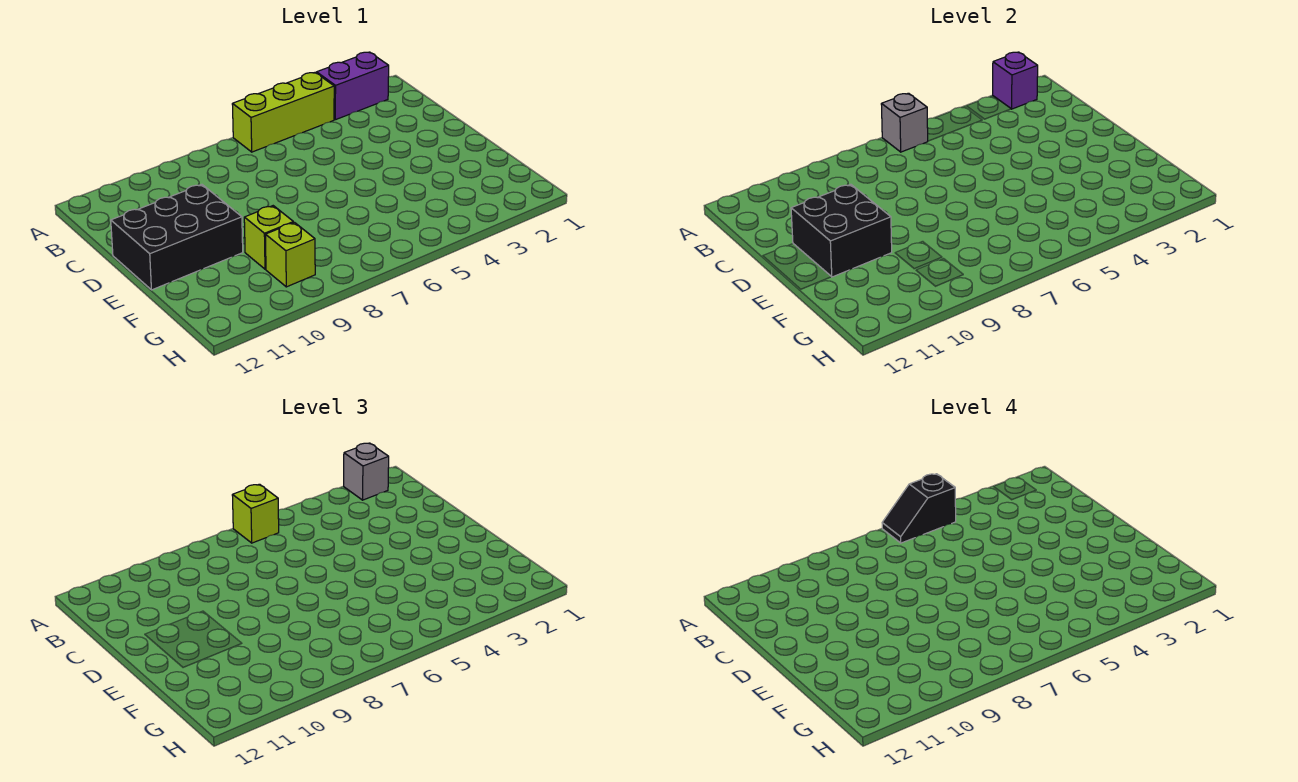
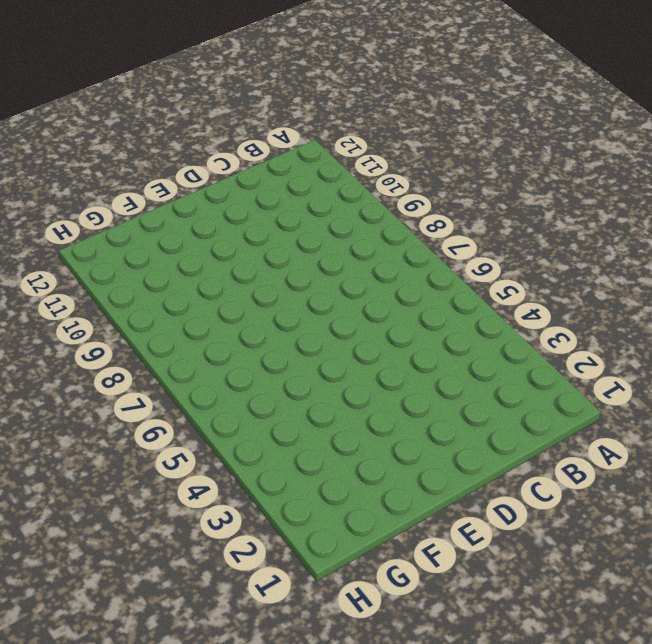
none -> purple 1x2 brick [317,52,389,120]
none -> lime 1x3 brick [232,73,334,152]

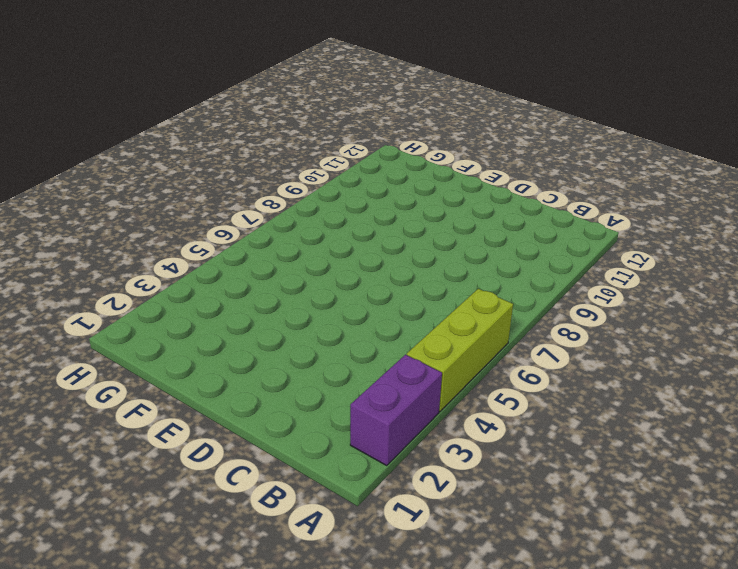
none -> black 2x3 brick [111,184,243,290]
none -> lime 1x1 brick [244,206,293,269]

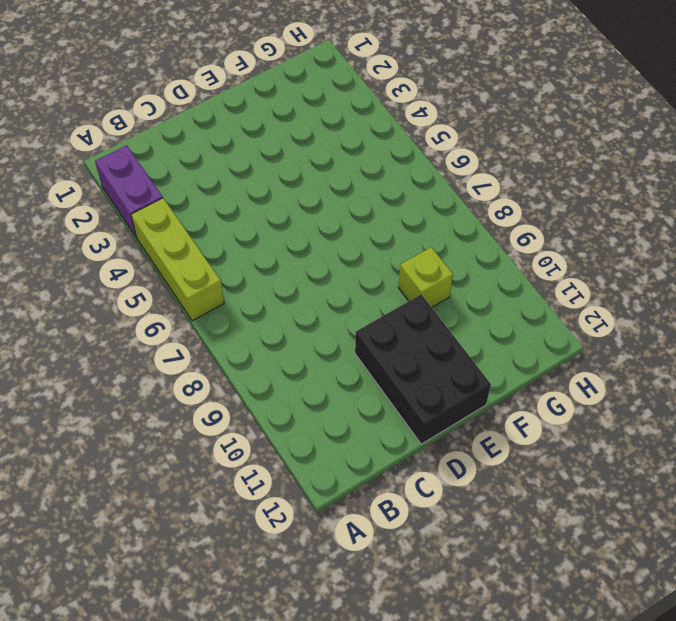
none -> lime 1x1 brick [265,222,315,287]
none -> purple 1x1 brick [993,52,1038,109]

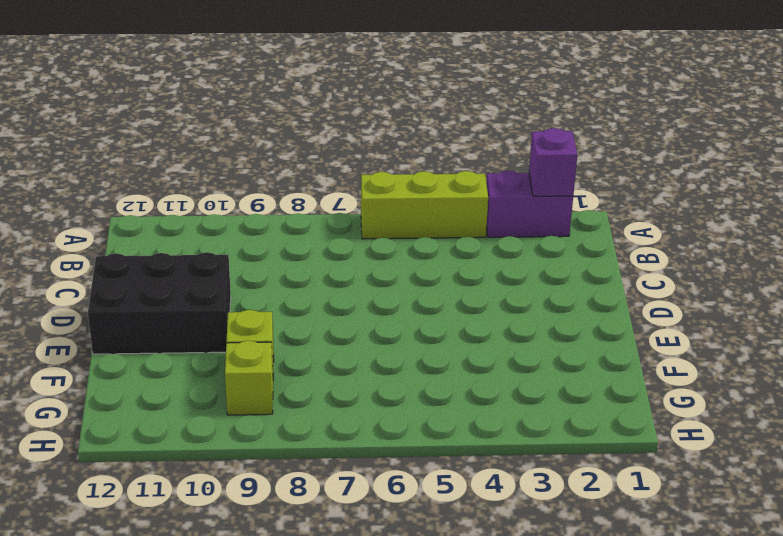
none -> grey 1x1 brick [881,93,928,152]
none -> black 2x2 brick [791,184,892,277]

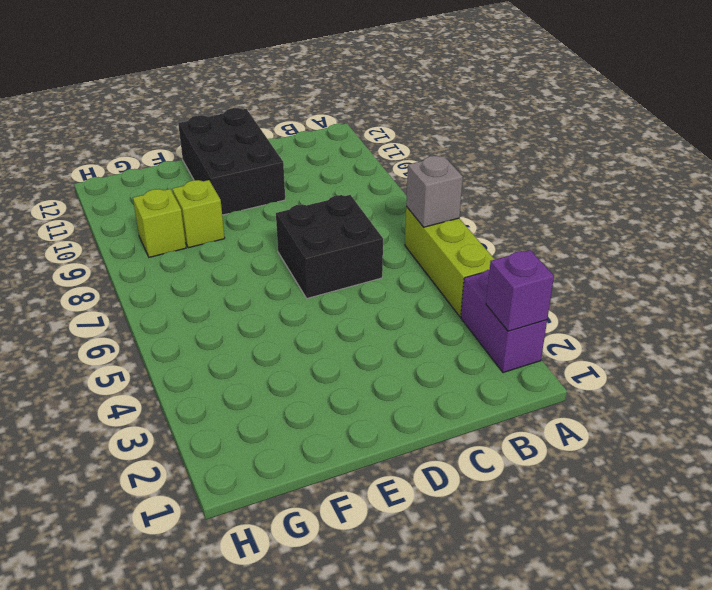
black 2x2 brick [276,195,383,298] -> black 2x2 brick moved to [791,184,892,277]
none -> grey 1x1 brick [344,443,389,500]
none -> lime 1x1 brick [232,484,279,543]

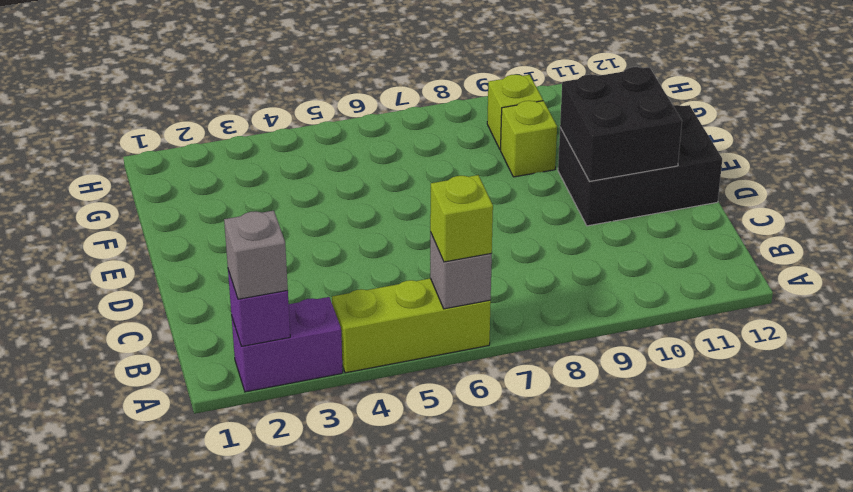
none -> black 1x2 slope [882,474,956,543]

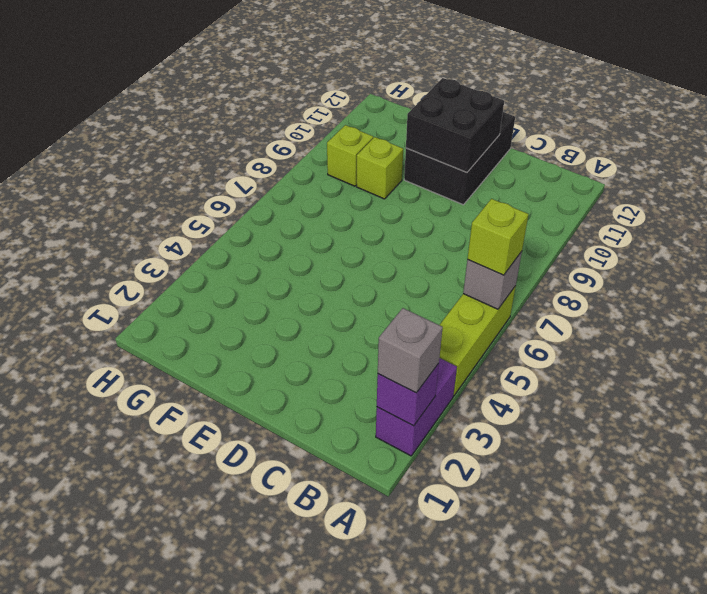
none -> black 1x2 slope [882,474,956,543]

